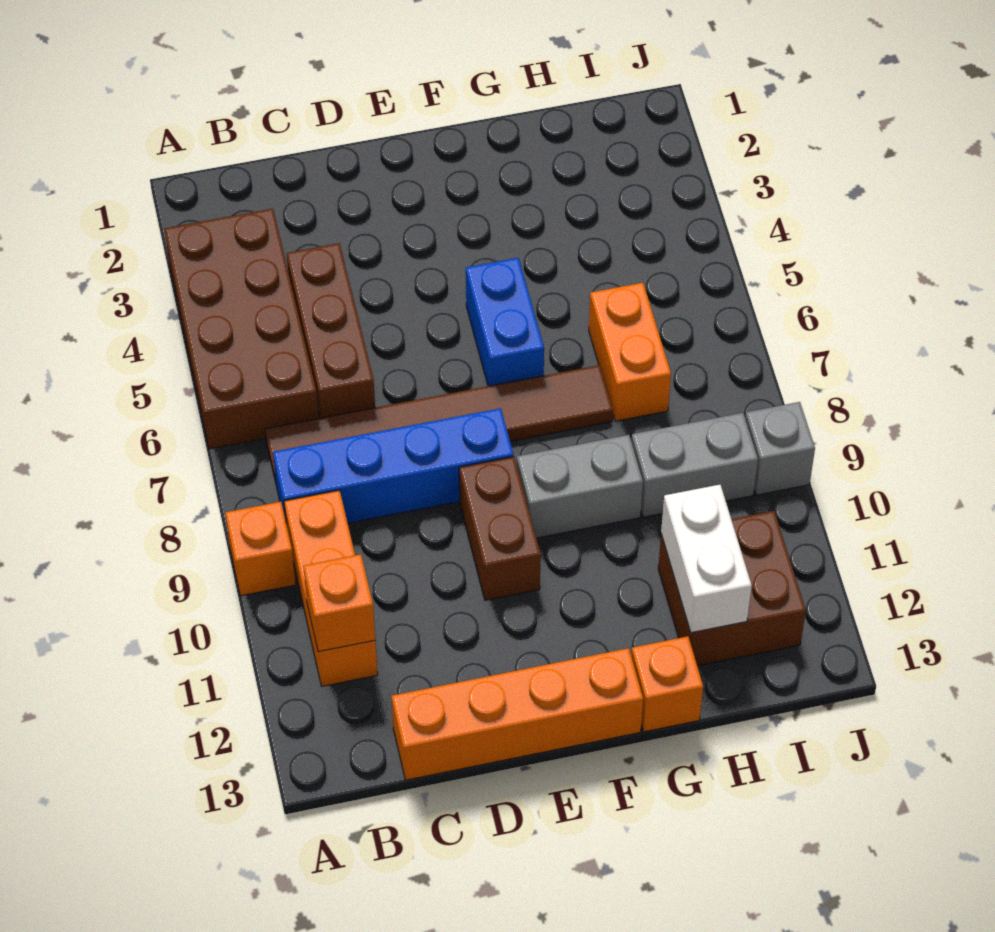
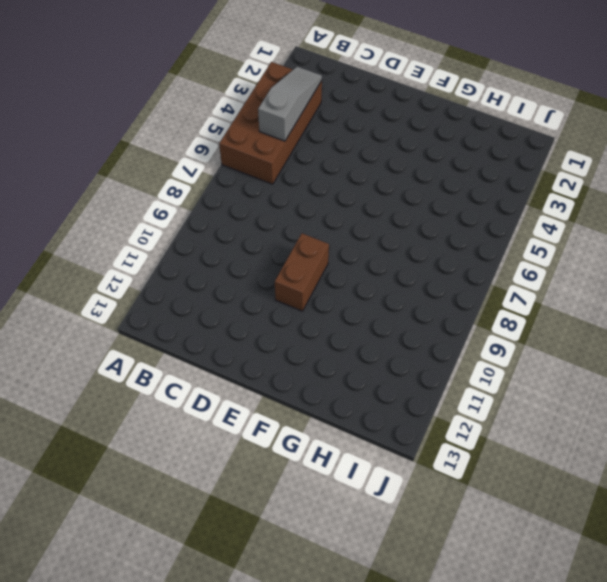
grey 1x3 slope [258,67,322,141] -> none
none -> orange 1x1 brick [225,502,296,596]
none -> brown 1x6 tile [265,365,613,486]
none -> blue 1x4 brick [273,408,514,523]

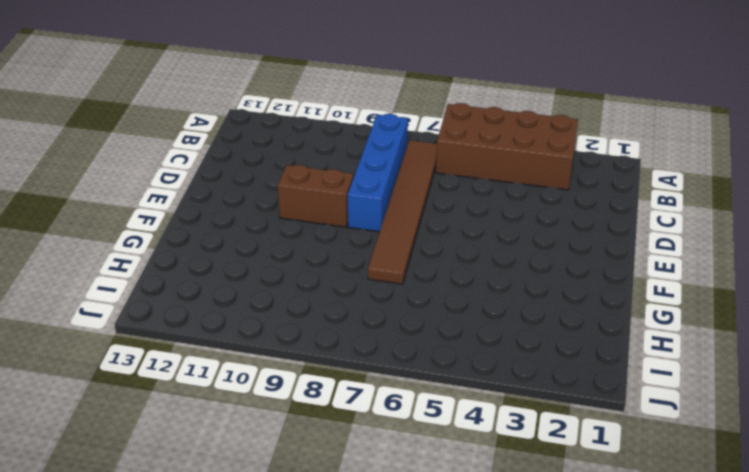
none -> orange 1x1 brick [225,502,296,596]
none -> orange 1x3 brick [284,490,378,686]
none -> brown 1x3 brick [287,243,375,418]

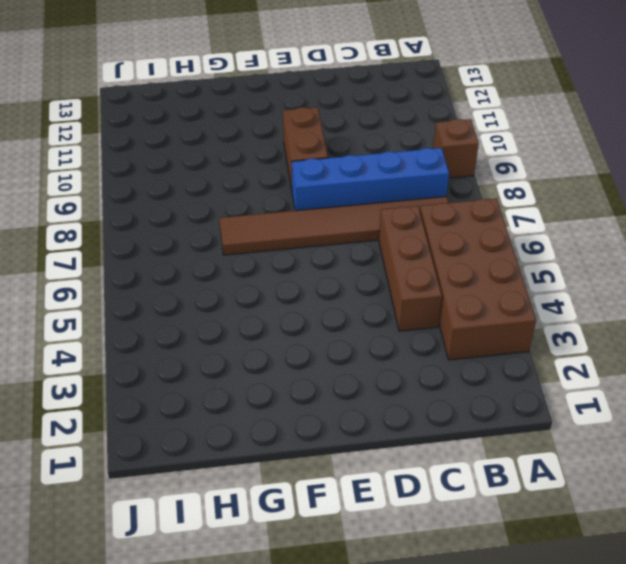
brown 1x1 brick [433,119,479,178] -> orange 1x1 brick [225,502,296,596]
none -> orange 1x3 brick [284,490,378,686]
none -> orange 1x4 brick [392,648,643,780]
none -> blue 1x2 brick [466,258,544,386]

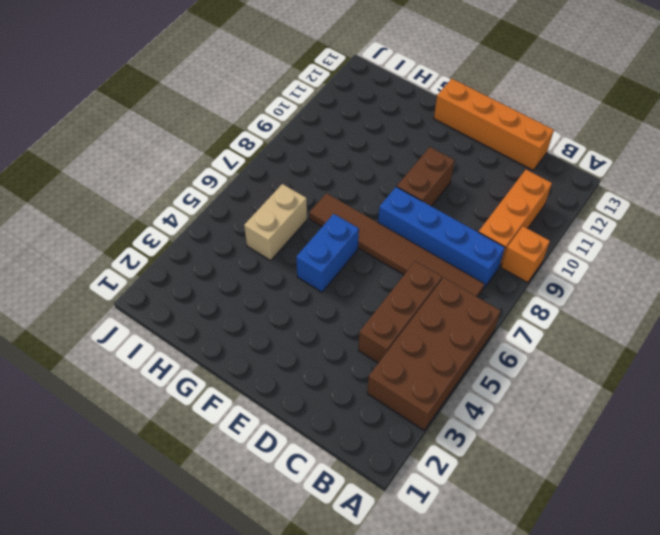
tan 1x2 brick [244,184,307,260] -> orange 1x2 brick [589,283,671,421]
none -> grey 1x2 brick [517,435,643,538]
none -> orange 1x1 brick [631,636,703,732]
none -> grey 1x2 brick [632,413,758,517]

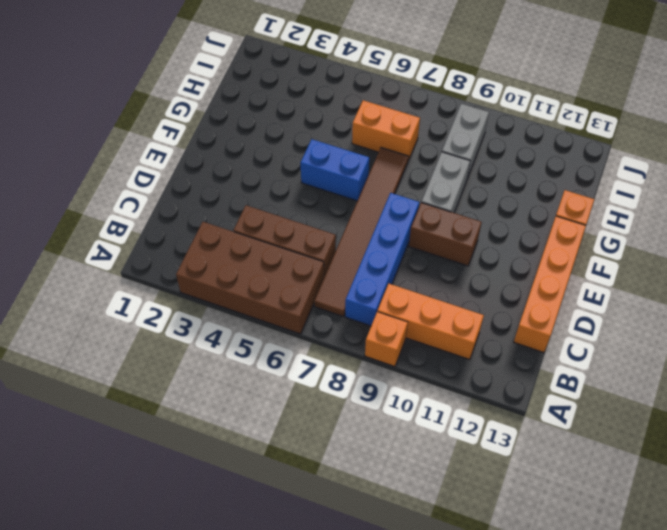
none -> brown 2x2 brick [658,511,806,666]
none -> grey 1x1 brick [745,402,815,495]
none -> orange 1x1 brick [303,554,375,652]

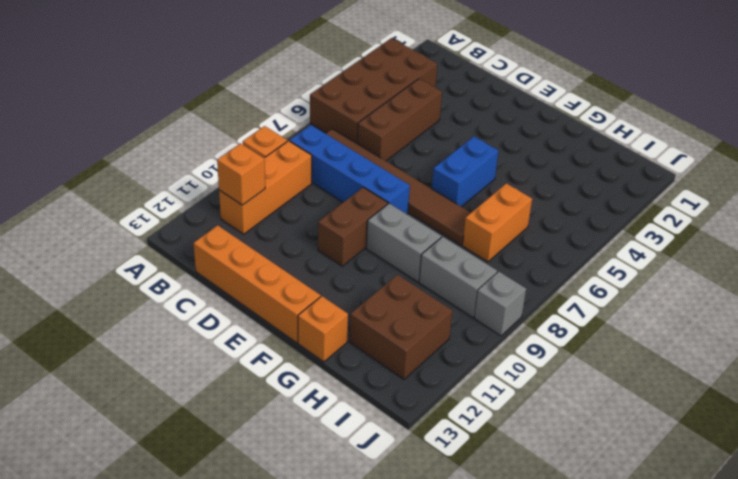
none -> white 1x2 brick [661,485,752,633]

